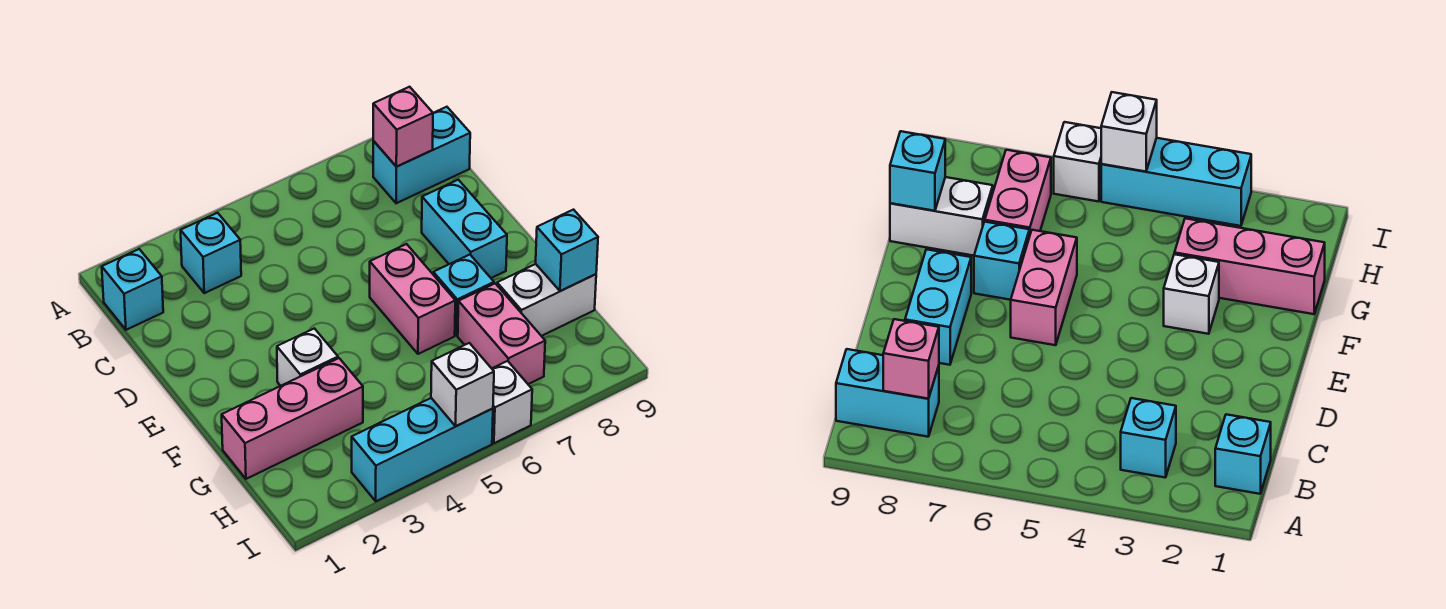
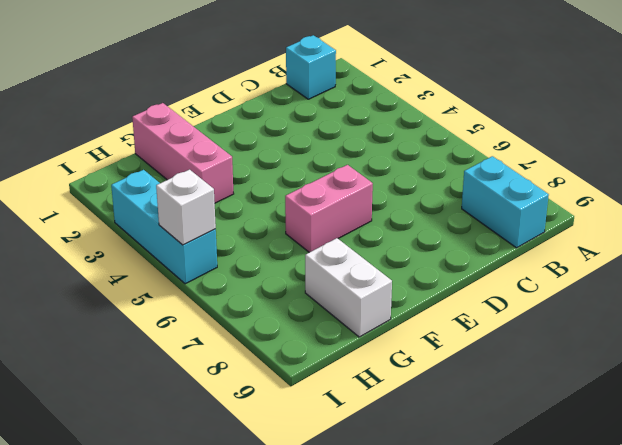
none -> cyan 1x1 brick [181,213,241,293]
none -> cyan 1x2 brick [422,180,507,278]
none -> white 1x1 brick [277,328,338,386]

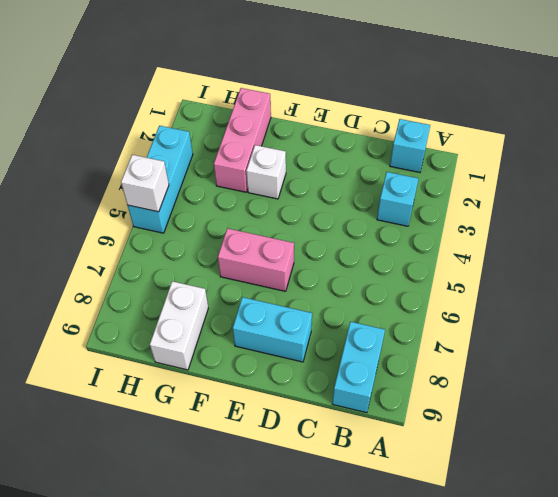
none -> cyan 1x1 brick [433,255,494,335]
none -> pink 1x2 brick [458,284,545,384]
none -> white 1x1 brick [492,361,532,443]

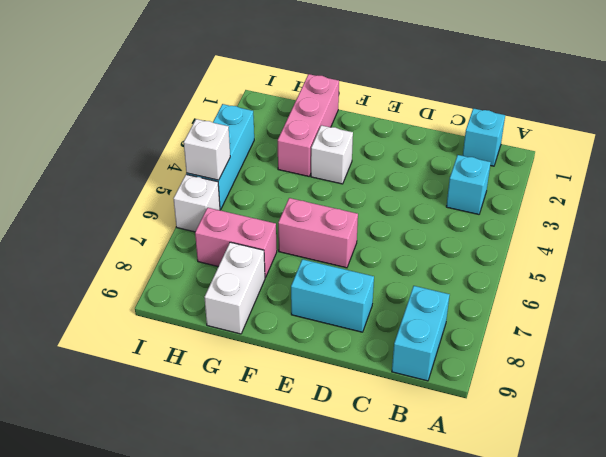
none -> cyan 1x1 brick [433,255,494,335]
none -> pink 1x1 brick [373,87,433,167]
none -> cyan 1x1 brick [536,210,598,291]

